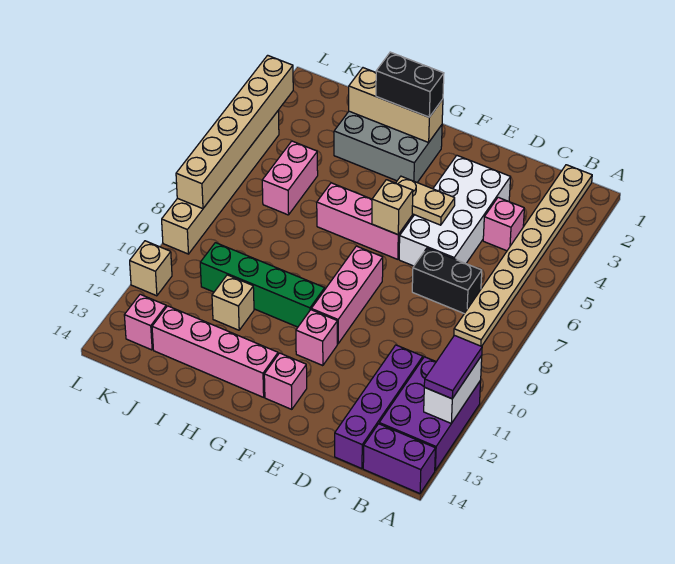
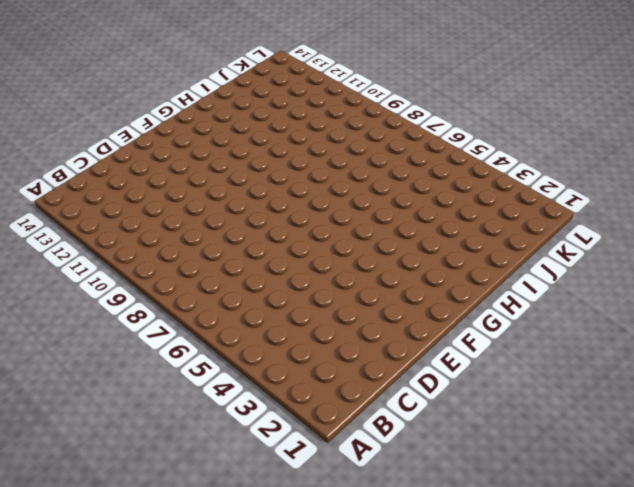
none -> purple 2x3 brick [379,357,481,470]
none -> purple 1x2 brick [363,424,435,493]
none -> tan 1x8 plate [454,165,592,347]

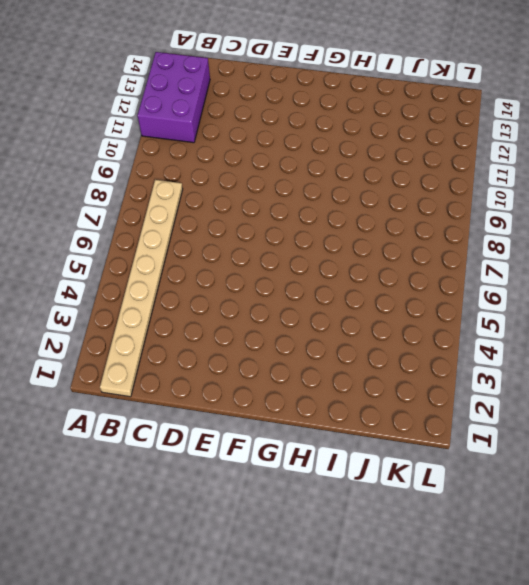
none -> purple 1x2 brick [363,424,435,493]
none -> pink 1x1 brick [483,197,524,251]
none -> black 1x2 brick [412,248,482,313]

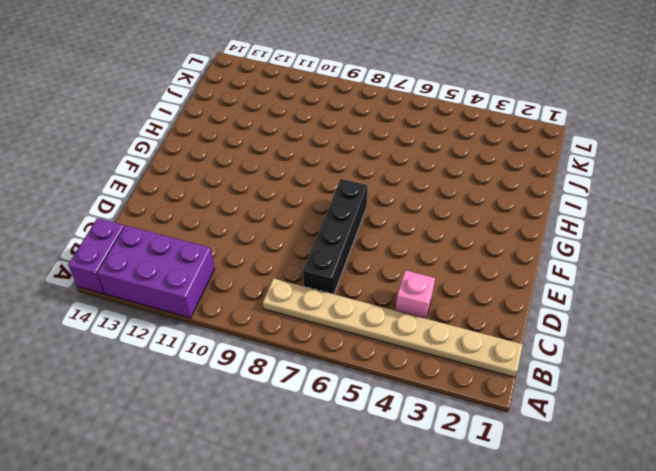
black 1x4 brick [303,179,368,294] -> black 1x2 brick [412,248,482,313]
none -> purple 1x4 brick [335,345,423,469]
none -> white 2x4 brick [399,155,511,266]
none -> pink 1x3 brick [317,183,412,259]

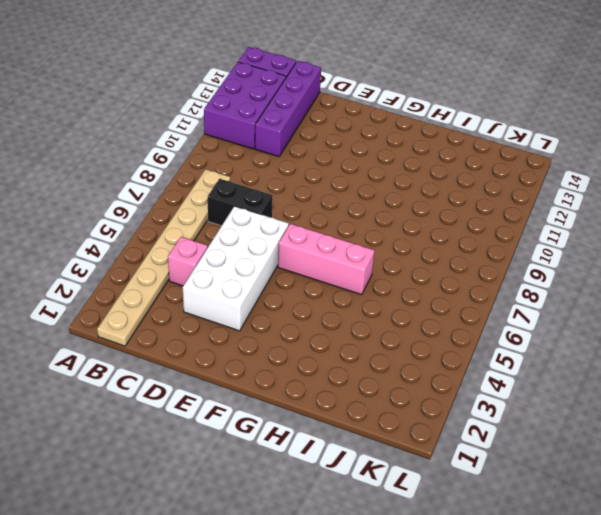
none -> pink 1x3 brick [311,246,383,344]
none -> pink 1x1 brick [296,310,337,366]
none -> pink 1x1 brick [264,353,307,409]

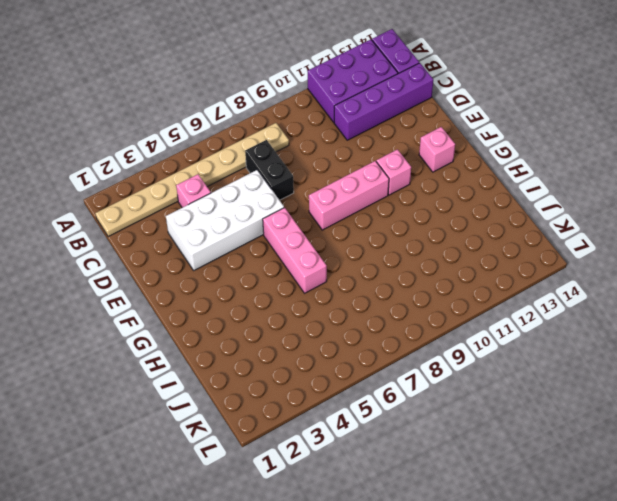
none -> grey 2x3 brick [334,111,442,182]
none -> green 1x4 brick [200,243,325,327]
none -> pink 1x4 brick [152,306,278,397]

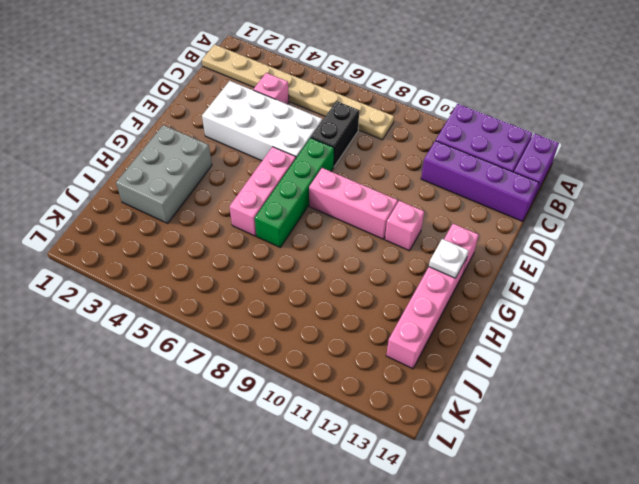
green 1x4 brick [255,138,334,247] -> green 1x4 brick moved to [200,243,325,327]
white 1x1 plate [429,239,469,278] -> none
none -> tan 1x1 brick [212,275,254,330]
none -> pink 1x2 brick [262,141,318,215]
none -> pink 1x1 brick [124,294,166,350]

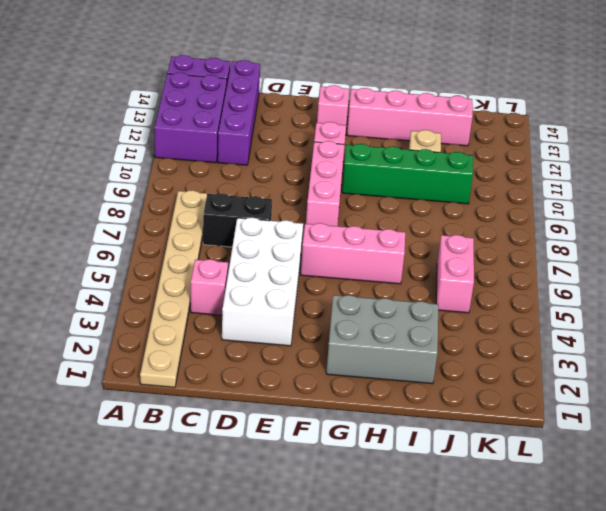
none -> pink 1x1 brick [124,294,166,350]
none -> tan 1x6 brick [162,111,279,254]
none -> tan 1x1 brick [130,241,172,296]

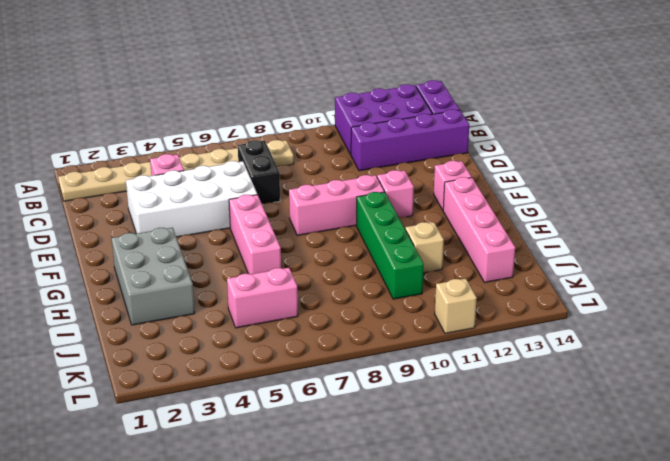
none -> pink 1x1 brick [124,294,166,350]
none -> tan 1x6 brick [162,111,279,254]
none -> white 1x2 brick [424,356,482,423]

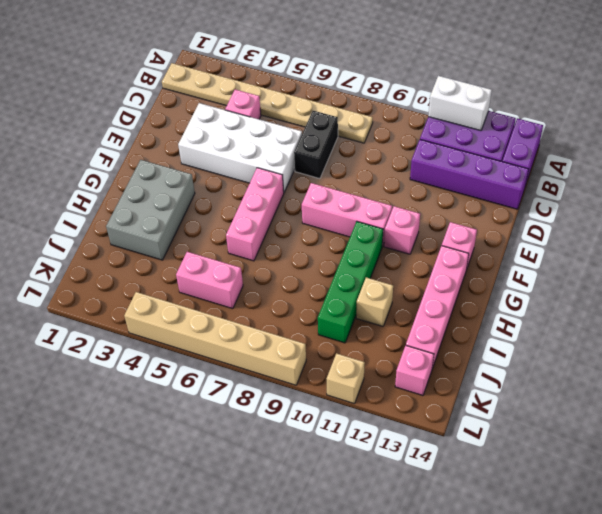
none -> tan 1x2 plate [396,176,455,225]
none -> tan 1x1 brick [372,180,413,235]
none -> tan 1x3 brick [349,68,443,142]

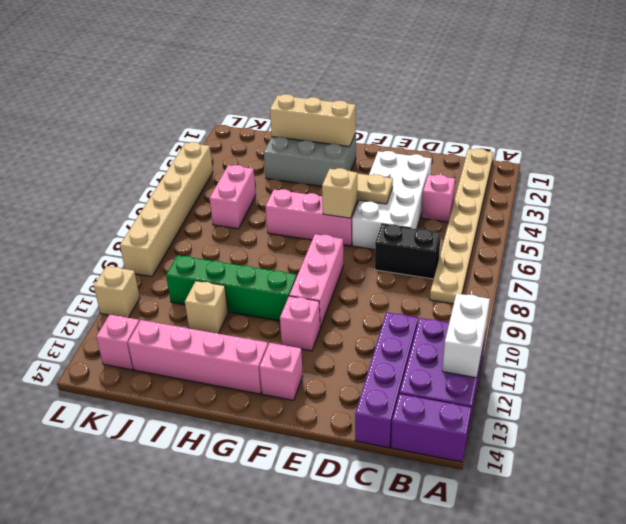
none -> tan 1x6 brick [176,55,293,209]
none -> purple 1x2 tile [424,336,482,399]
none -> black 1x2 brick [376,52,444,117]

